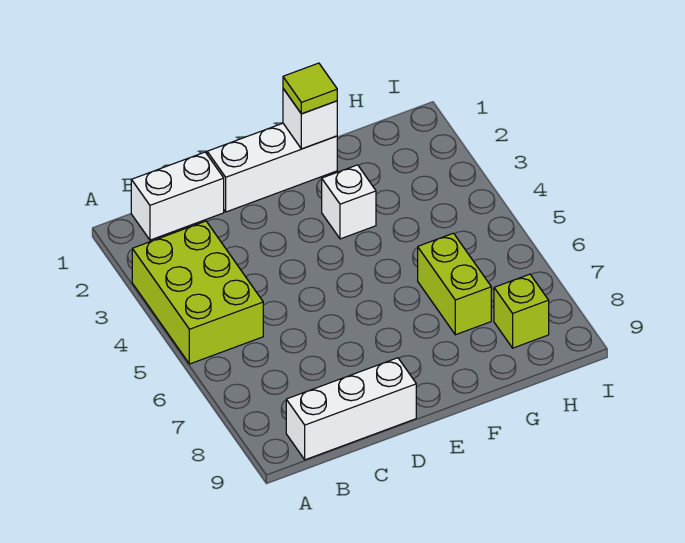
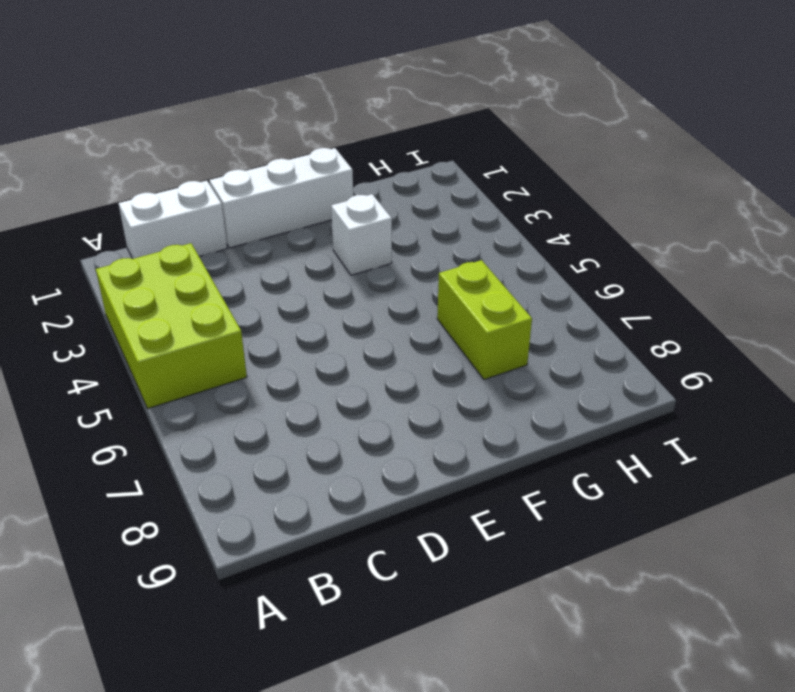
none -> white 1x3 brick [286,358,416,460]
none -> lime 1x1 brick [494,274,549,348]

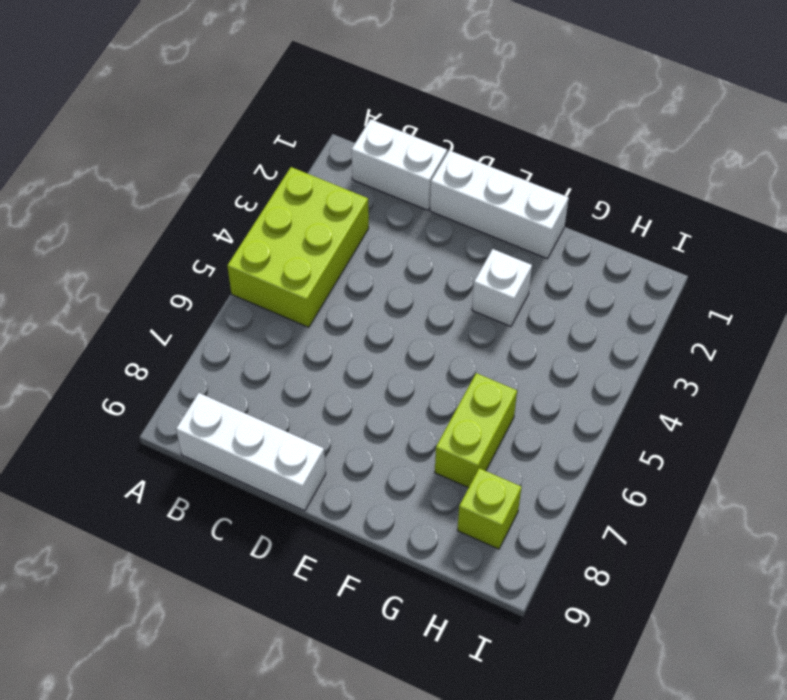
none -> white 1x1 brick [283,89,337,149]
none -> lime 1x1 tile [283,63,337,114]

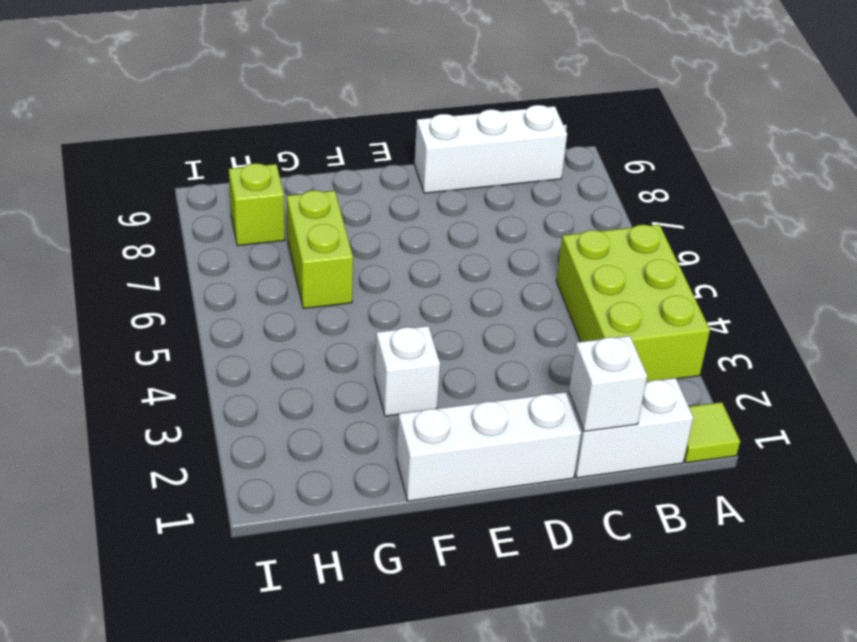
lime 1x1 tile [684,402,740,463] -> lime 1x1 tile moved to [283,63,337,114]
white 1x1 brick [569,336,647,431] -> white 1x1 brick moved to [283,89,337,149]

